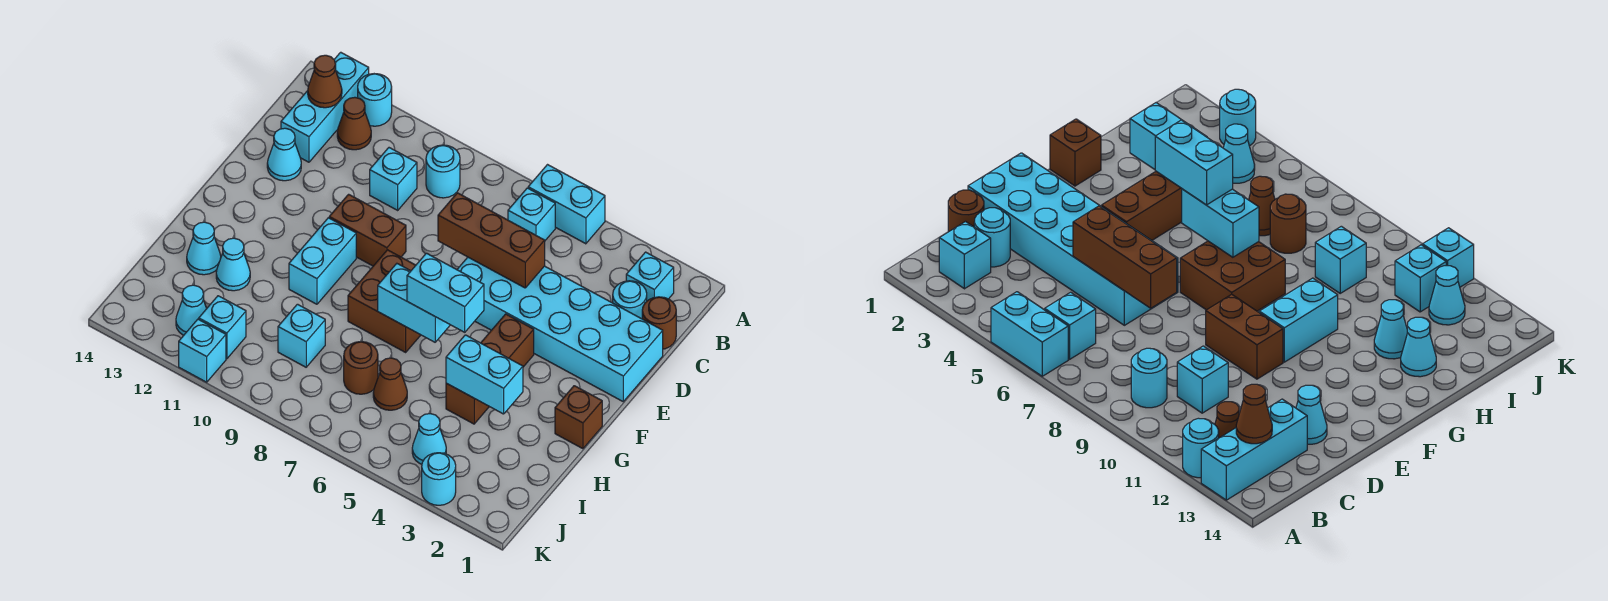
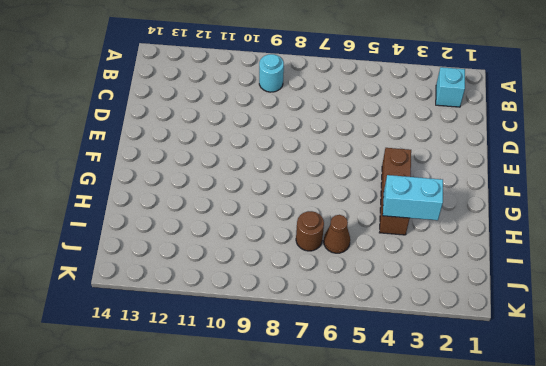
none -> cyan 1x2 brick [528,165,605,244]
none -> cyan 1x1 round brick [358,74,392,126]
none -> cyan 1x3 brick [281,52,369,162]
none -> cyan 1x1 brick [508,188,555,240]

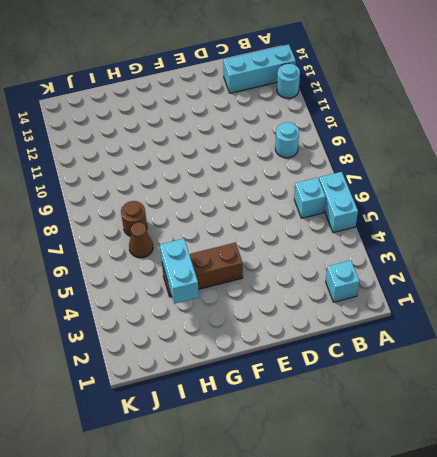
none -> brown 1x1 cone [337,97,371,150]
none -> brown 1x1 round brick [642,297,676,349]
none -> cyan 1x1 round brick [613,281,647,319]
none -> cyan 1x1 brick [370,148,417,210]

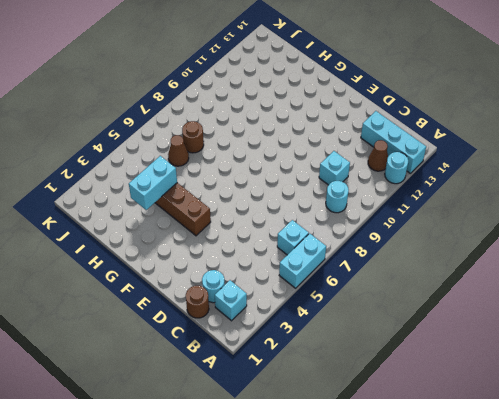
none -> cyan 2x6 brick [457,257,663,401]
none -> cyan 1x1 cone [267,128,301,181]
none -> brown 1x2 brick [329,194,406,266]
none -> brown 2x2 brick [348,250,420,352]

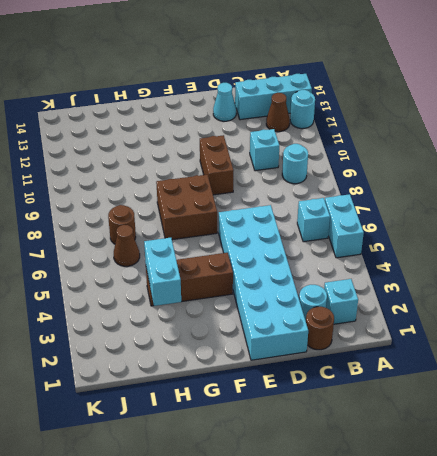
none -> cyan 1x2 brick [289,218,356,304]
none -> brown 1x1 brick [555,386,602,449]
none -> cyan 1x1 cone [216,238,250,291]
none -> cyan 1x1 cone [187,222,221,275]

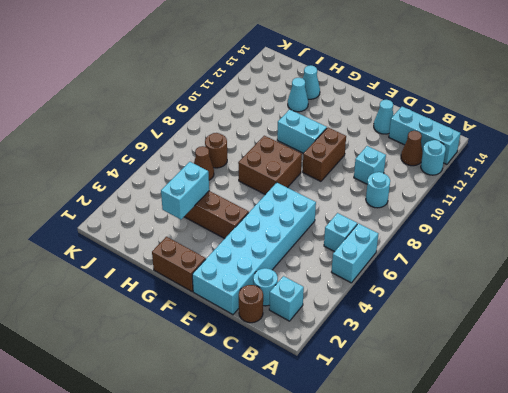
brown 1x2 brick [152,237,206,292] -> brown 1x1 brick [555,386,602,449]
none -> cyan 1x1 brick [278,304,325,367]
none -> cyan 1x1 cone [412,414,446,464]
none -> cyan 1x1 brick [199,296,246,359]
none -> cyan 1x1 cone [176,285,207,335]

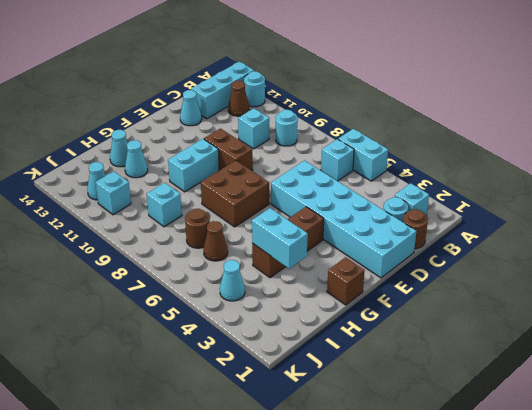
none -> cyan 1x1 round brick [422,453,456,505]
none -> cyan 1x1 brick [179,319,226,382]
none -> brown 1x1 cone [308,55,342,108]
none -> brown 1x3 brick [438,193,545,288]

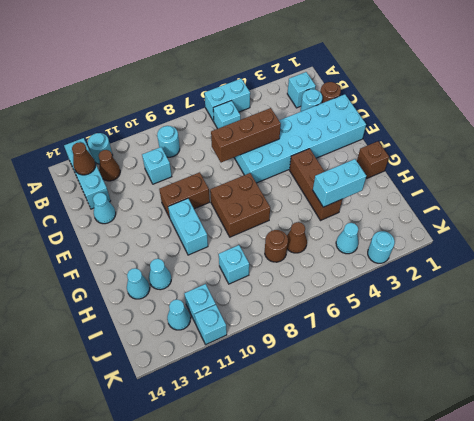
none -> cyan 1x2 brick [378,264,450,342]
none -> cyan 1x2 brick [407,253,484,332]

